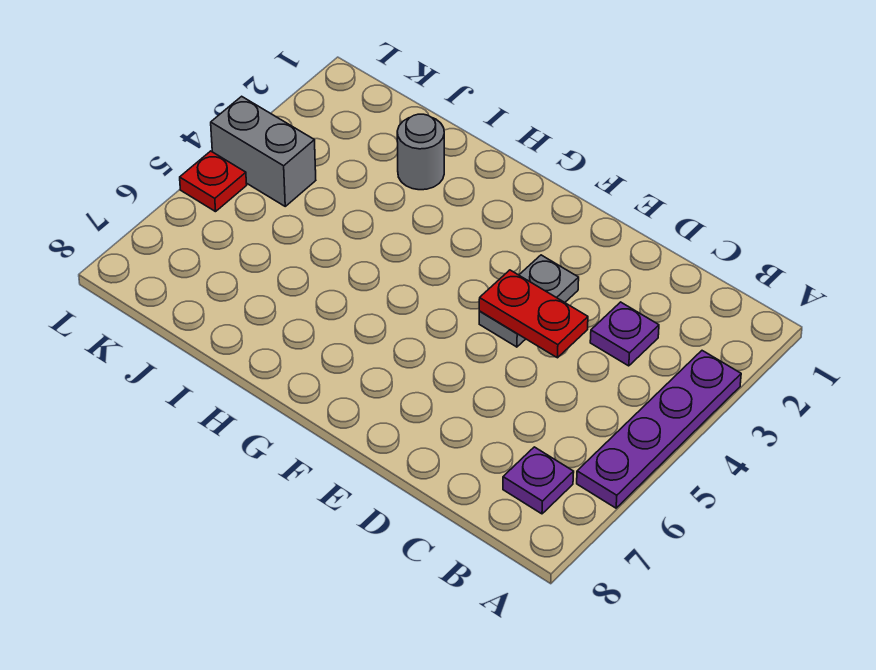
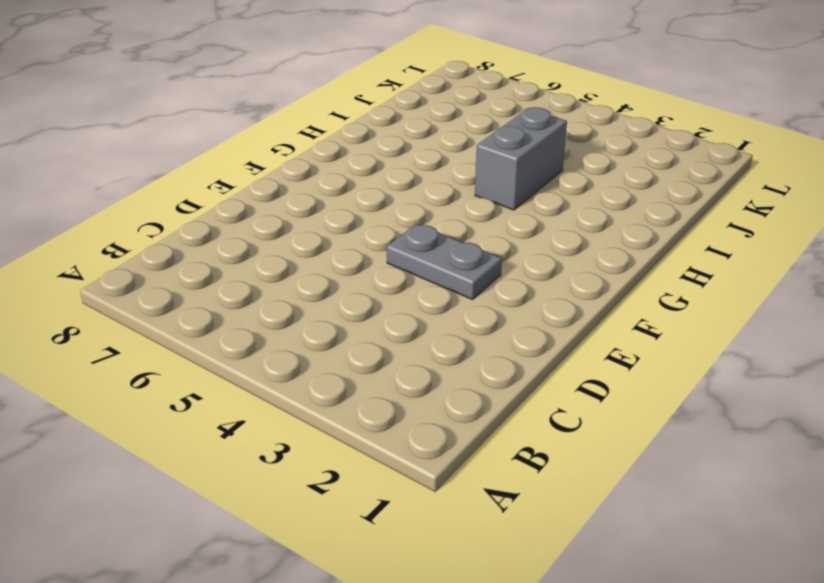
grey 1x2 brick [475,107,567,210] -> grey 1x2 brick moved to [211,96,316,206]
none -> purple 1x4 plate [577,351,741,508]
none -> purple 1x1 plate [503,447,574,514]

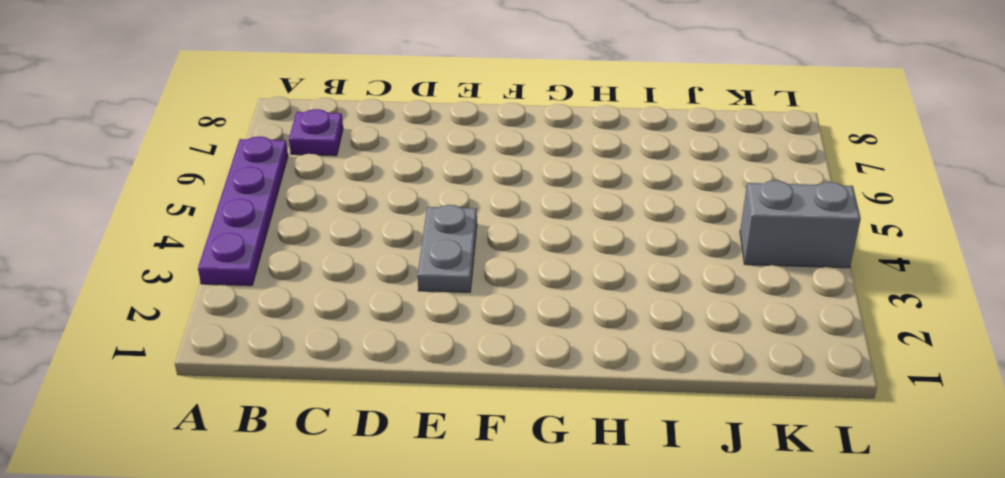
none -> purple 1x1 plate [590,302,659,366]
none -> grey 1x1 round brick [397,114,444,190]

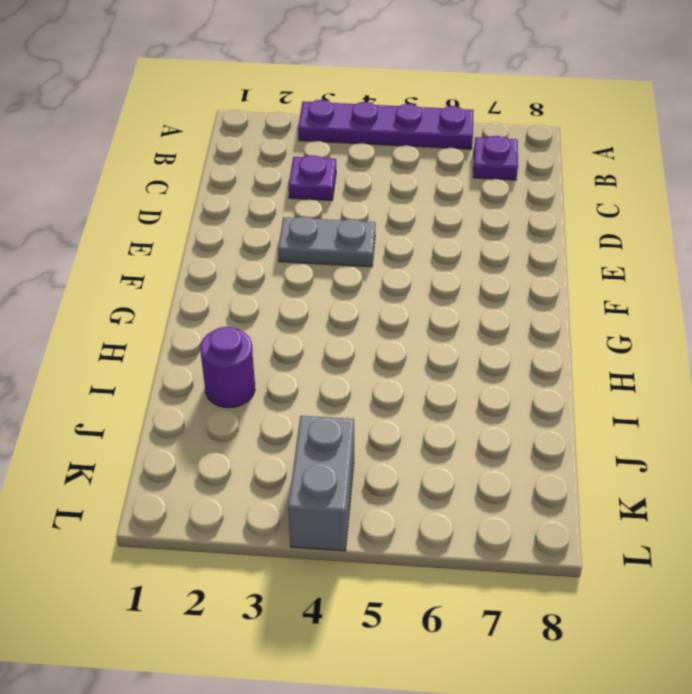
purple 1x1 round brick [200,327,255,408] -> grey 1x1 round brick [397,114,444,190]
none -> red 1x1 plate [180,151,247,212]
none -> red 1x2 plate [479,270,588,358]

